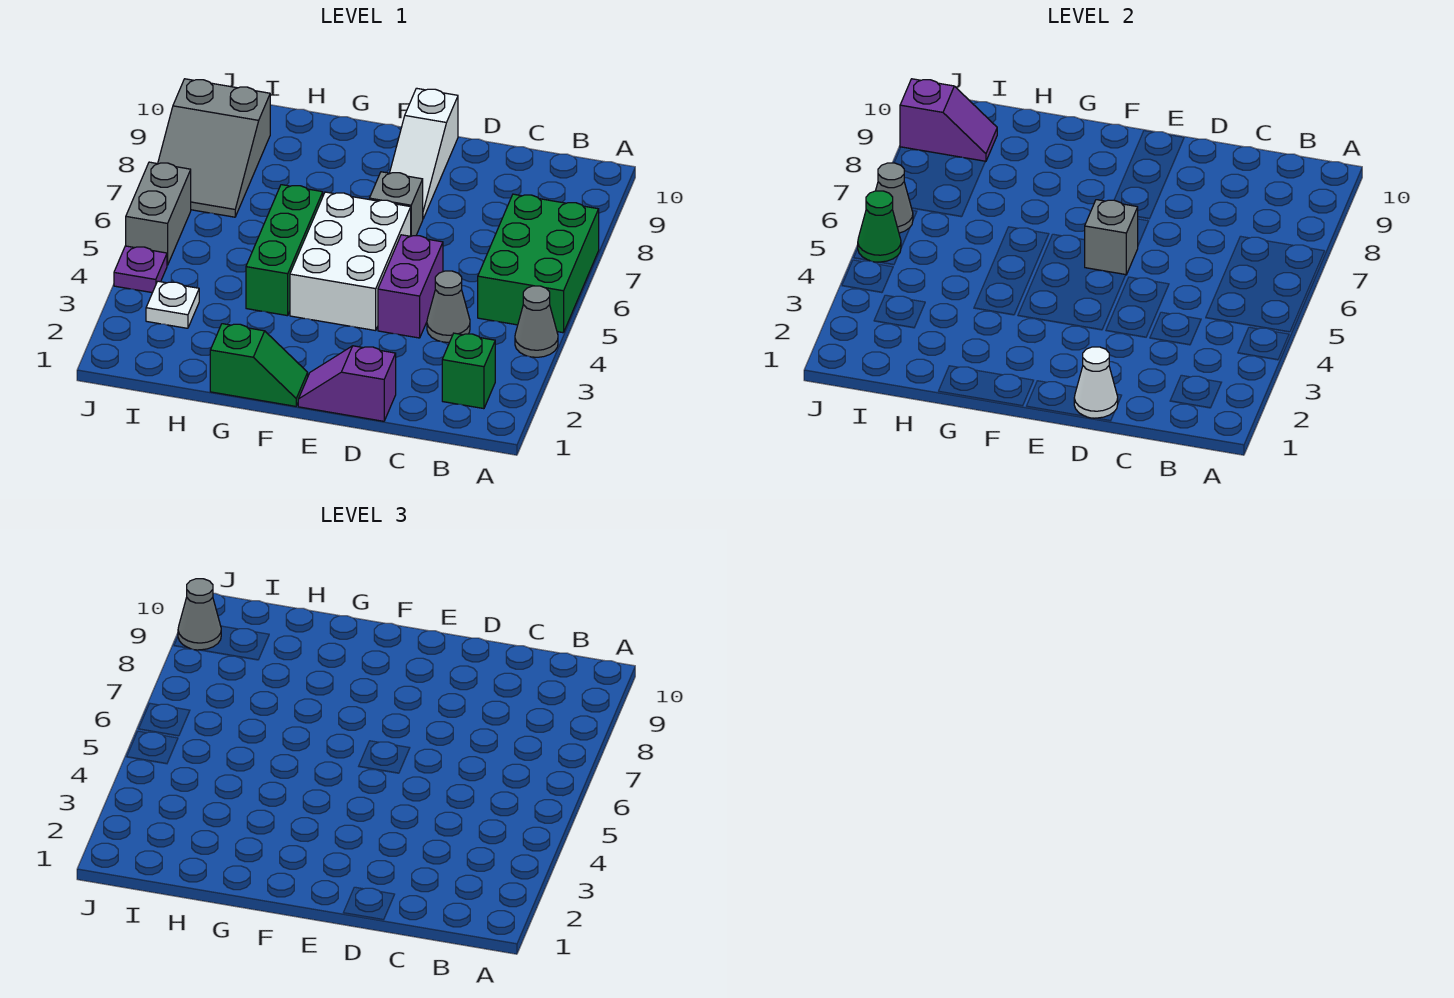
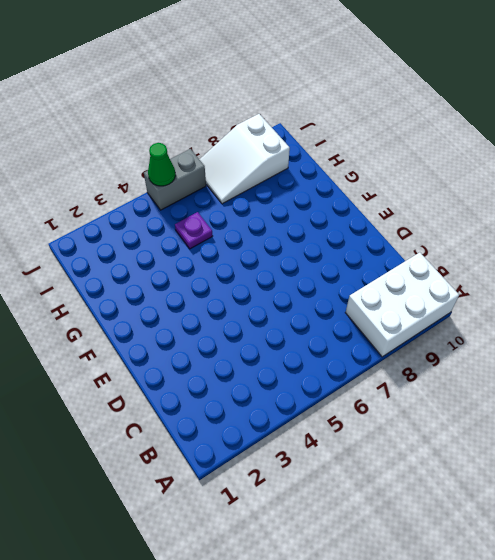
white 2x3 brick [345,252,459,357] -> white 2x3 brick moved to [290,192,411,331]
purple 1x1 plate [175,212,212,249] -> purple 1x1 plate moved to [114,246,167,293]
white 2x3 slope [199,114,290,204] -> grey 2x3 slope [158,79,270,217]
none -> grey 1x1 cone [515,286,558,357]
none -> green 2x3 brick [478,194,599,333]
none -> green 1x1 brick [442,333,495,409]

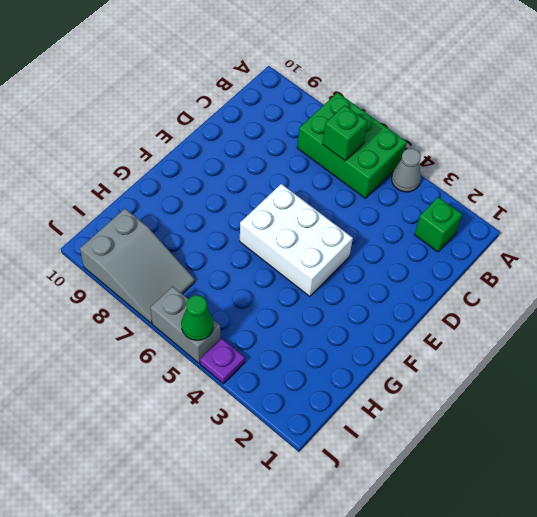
green 1x1 brick [323,105,368,161] -> none
none -> grey 1x1 cone [427,271,470,342]
none -> purple 1x2 slope [298,346,396,421]
none -> purple 1x2 brick [378,235,443,338]

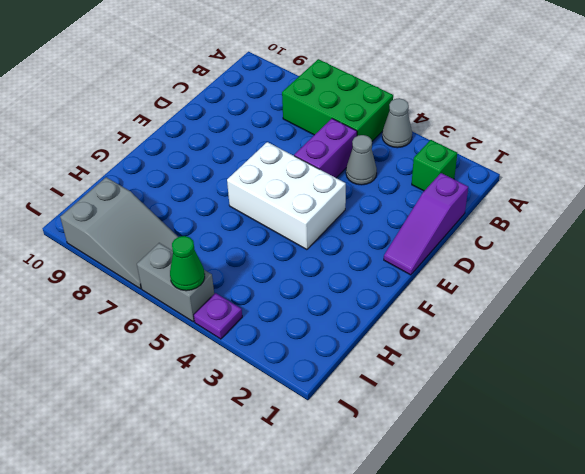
purple 1x3 slope [384,173,468,275] -> purple 1x2 slope [298,346,396,421]
purple 1x2 brick [294,119,357,178] -> purple 1x2 brick turned to [378,235,443,338]
none -> grey 1x1 brick [369,172,423,236]
none -> white 1x3 slope [390,88,458,219]
none -> green 1x2 slope [210,324,308,406]

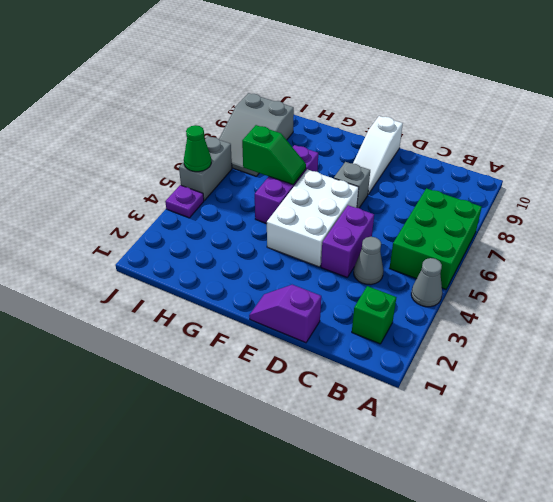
purple 1x3 brick [255,145,318,224] -> green 1x3 brick [246,185,323,316]
green 1x2 slope [242,125,306,185] -> green 1x2 slope moved to [210,324,308,406]
none -> white 1x1 plate [146,281,199,328]
none -> white 1x1 cone [1074,347,1118,418]
none -> grey 1x1 brick [1085,200,1138,275]

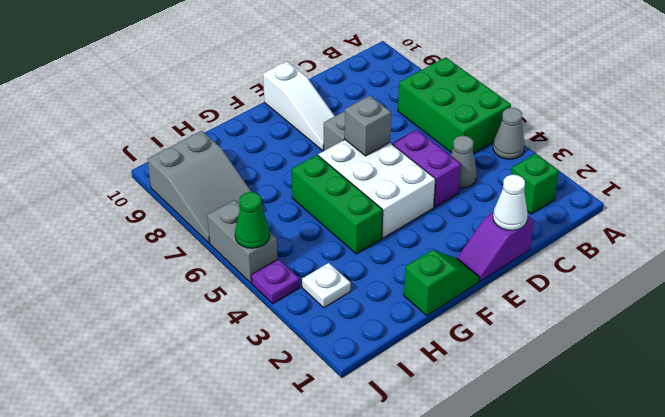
none -> purple 1x2 slope [900,79,997,162]
none -> grey 1x1 cone [876,163,913,233]
none -> grey 1x1 cone [178,579,221,650]

